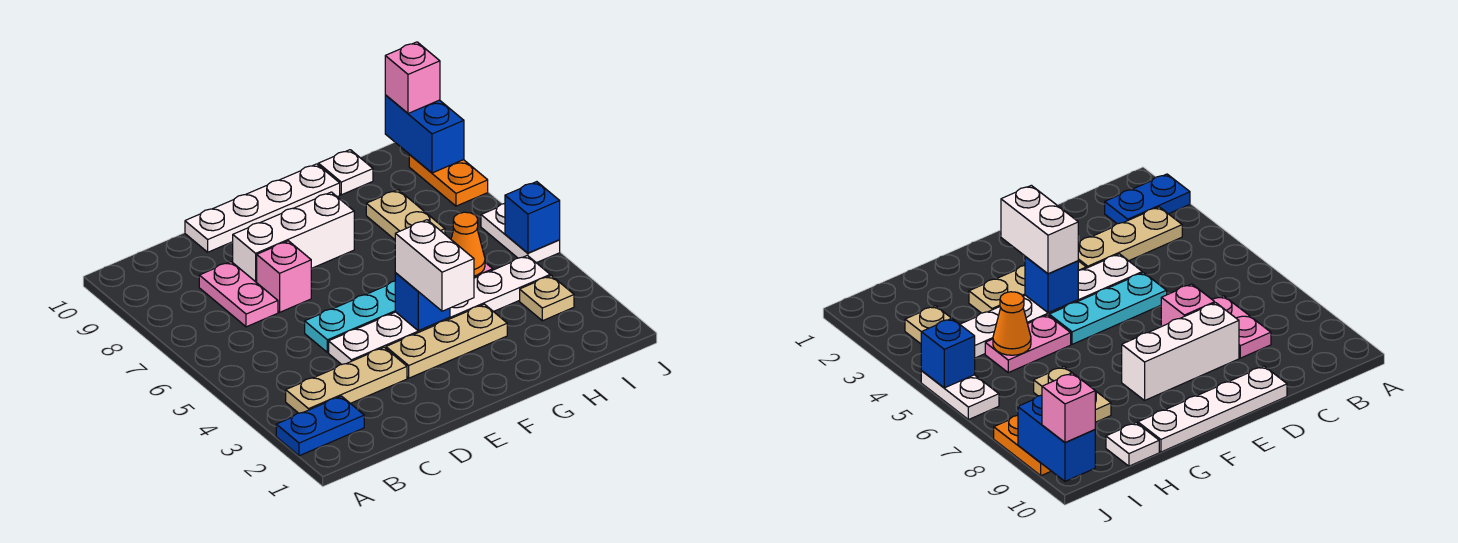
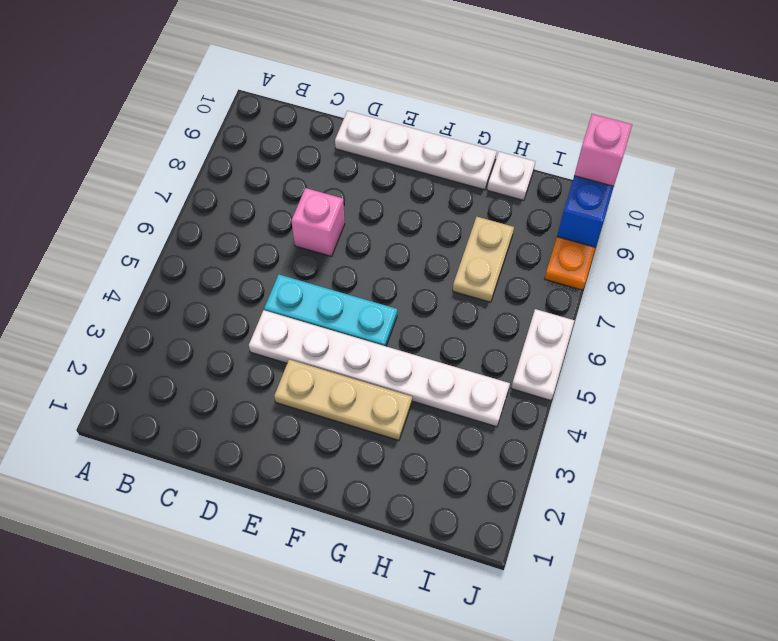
none -> blue 1x2 plate [276,396,364,456]
none -> tan 1x3 plate [286,347,407,413]
none -> pink 1x2 plate [199,262,278,327]

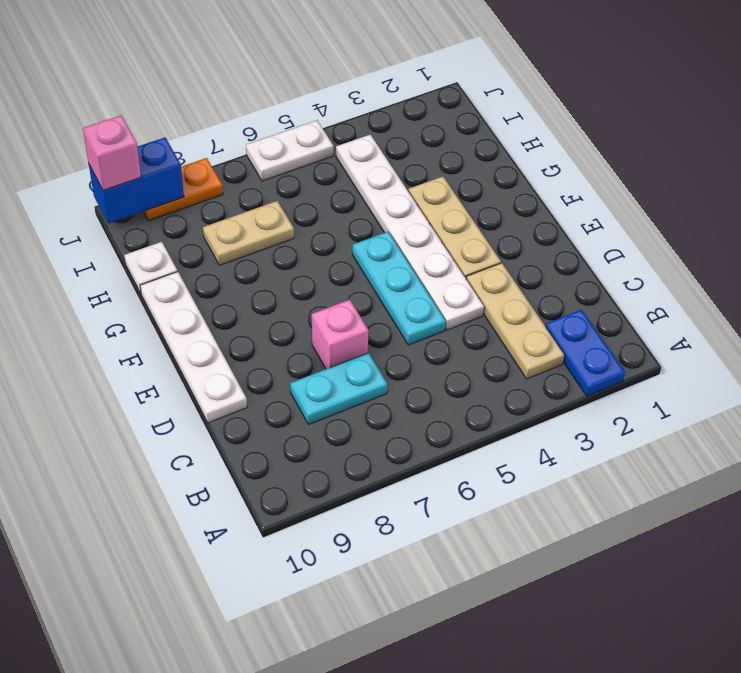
cyan 1x2 plate [290,353,387,425] -> pink 1x2 plate [199,262,278,327]
none -> white 1x3 brick [233,192,354,283]
none -> pink 1x2 plate [985,315,1071,373]
none -> tan 1x1 plate [520,276,574,321]

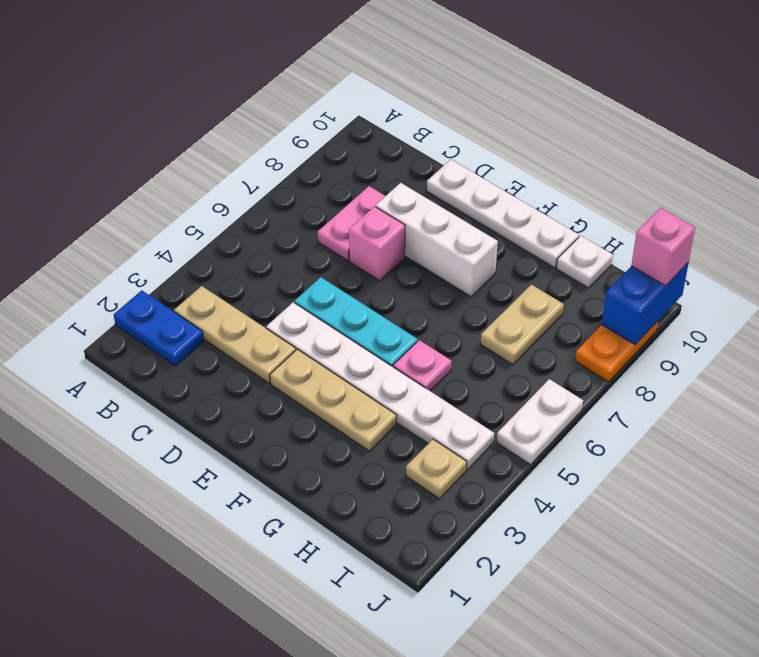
pink 1x1 plate [393,340,451,391] -> pink 1x2 plate [985,315,1071,373]
none -> blue 1x1 brick [395,273,450,331]
none -> orange 1x1 cone [451,212,485,276]
none -> blue 1x1 brick [505,182,560,253]

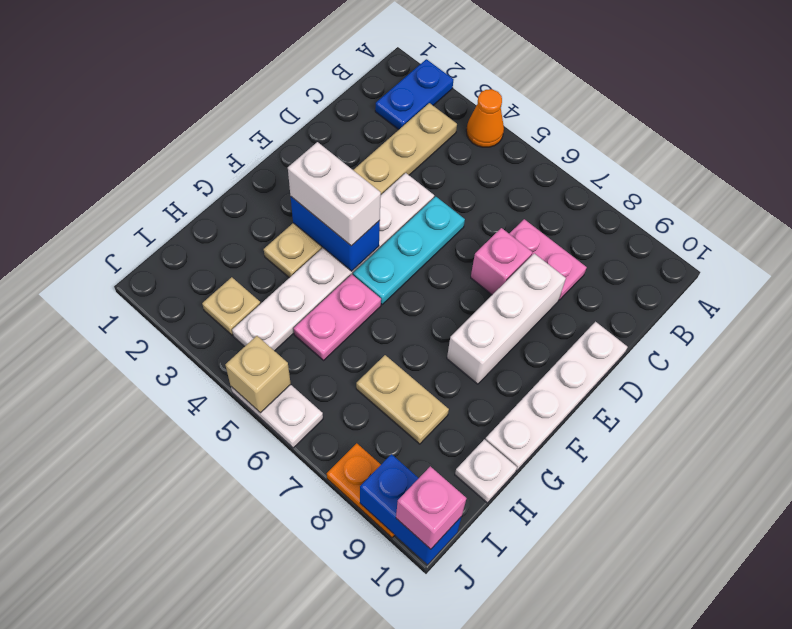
orange 1x1 cone [466,89,504,147] -> orange 1x1 cone moved to [451,212,485,276]
blue 1x2 brick [291,197,380,271] -> blue 1x1 brick [395,273,450,331]
tan 1x1 brick [225,336,291,413] -> blue 1x1 brick [505,182,560,253]

